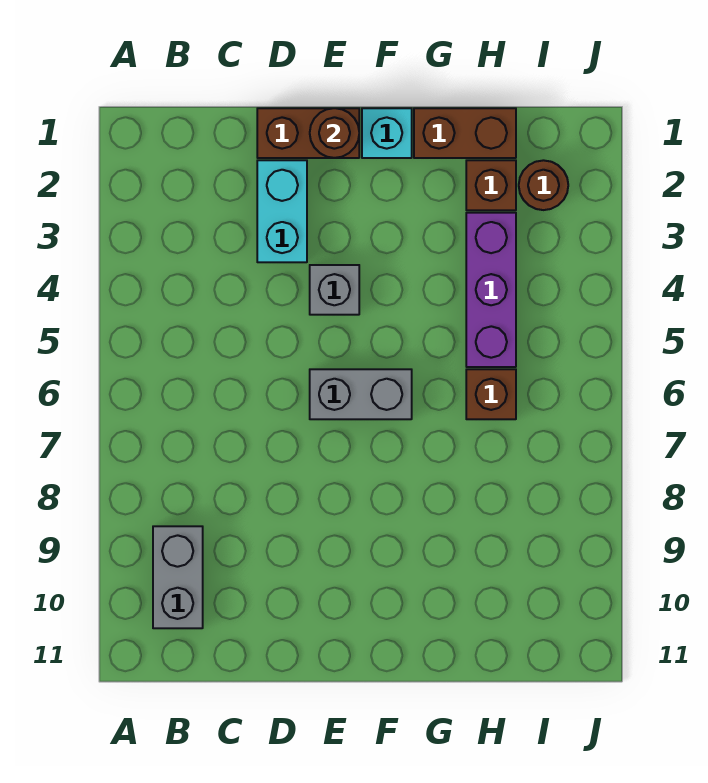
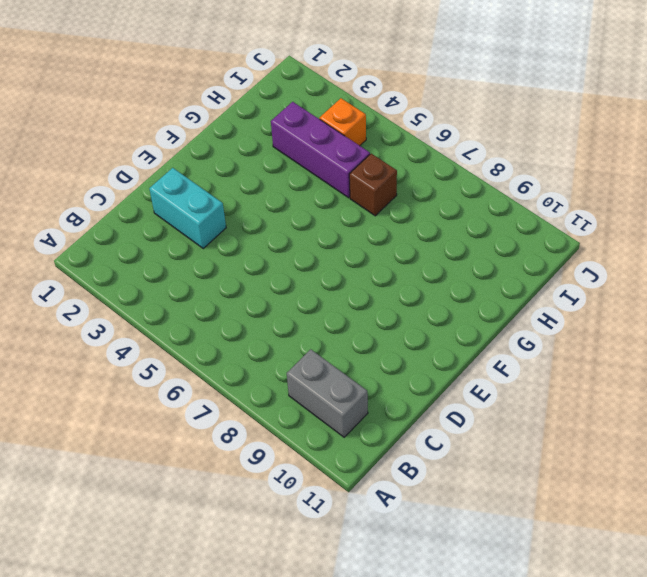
orange 1x1 brick [320,98,366,146] -> none
none -> brown 1x2 brick [257,108,359,158]
none -> grey 1x1 brick [310,265,359,315]
none -> grey 1x2 brick [310,369,412,419]

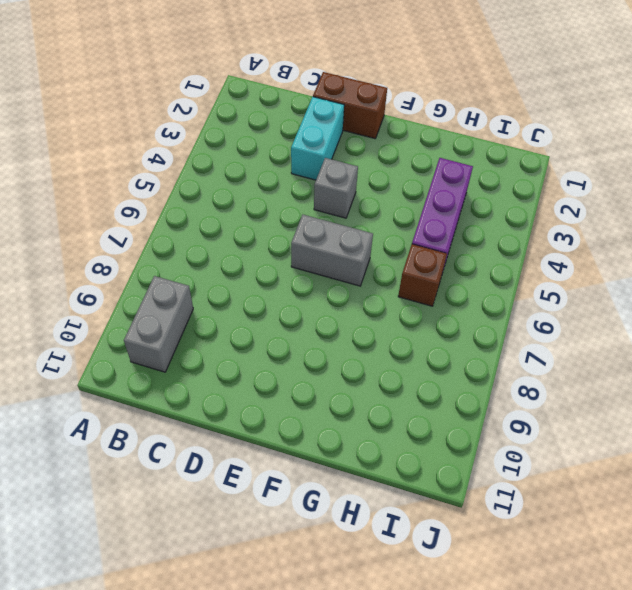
none -> cyan 1x1 brick [362,108,412,158]
none -> brown 1x2 brick [414,108,516,158]
none -> brown 1x1 brick [466,160,516,210]

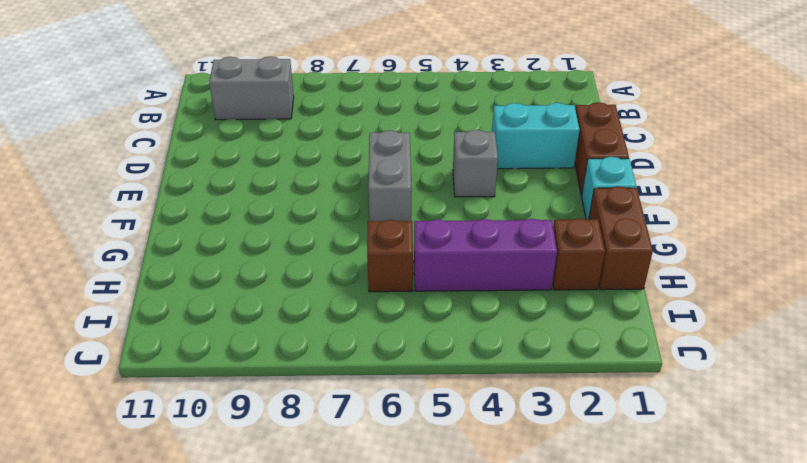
none -> brown 1x1 round brick [519,160,568,210]
none -> brown 1x1 round brick [310,108,359,158]

